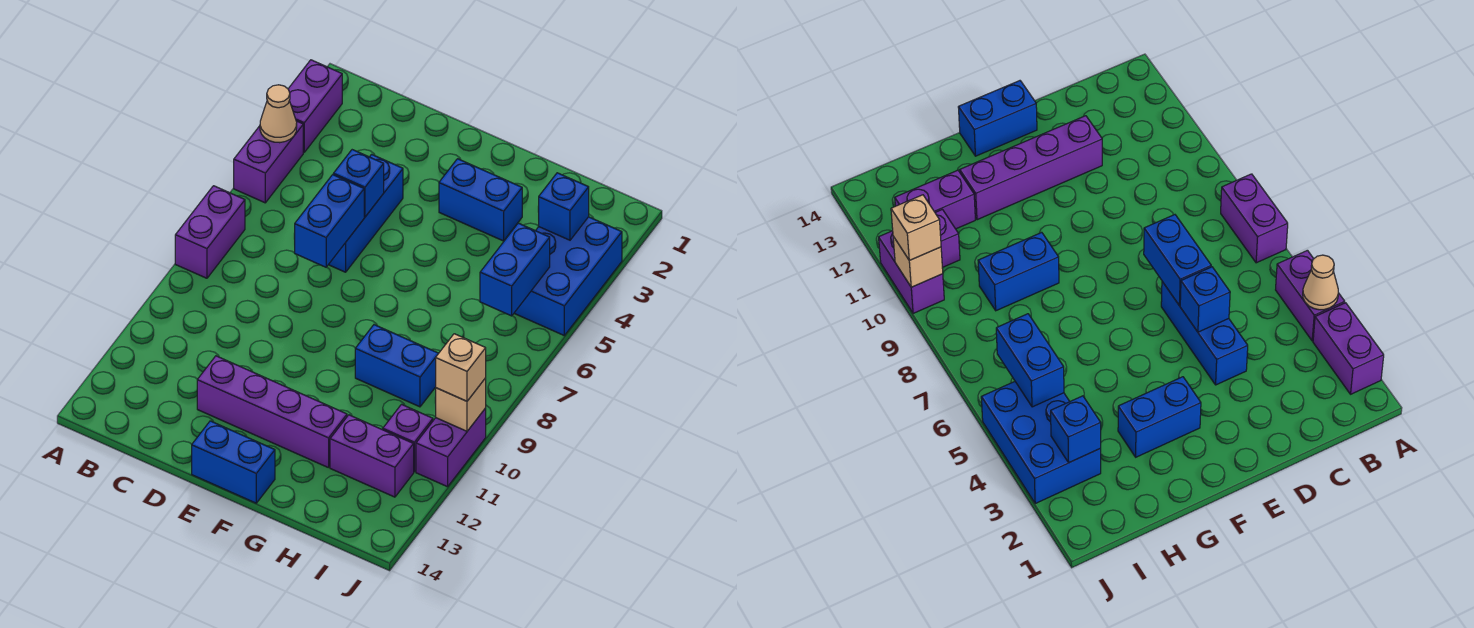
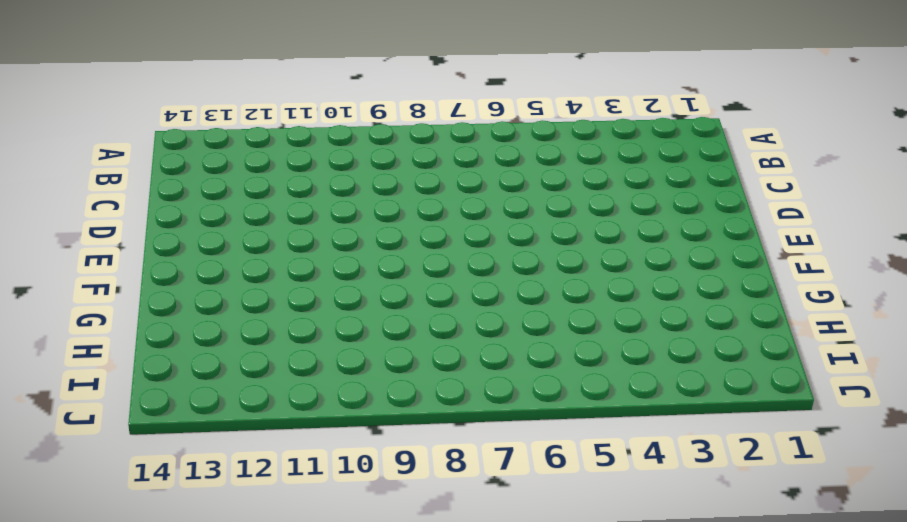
none -> purple 1x2 brick [288,60,342,152]
none -> purple 1x2 brick [234,121,303,203]
none -> purple 1x2 brick [175,186,245,278]

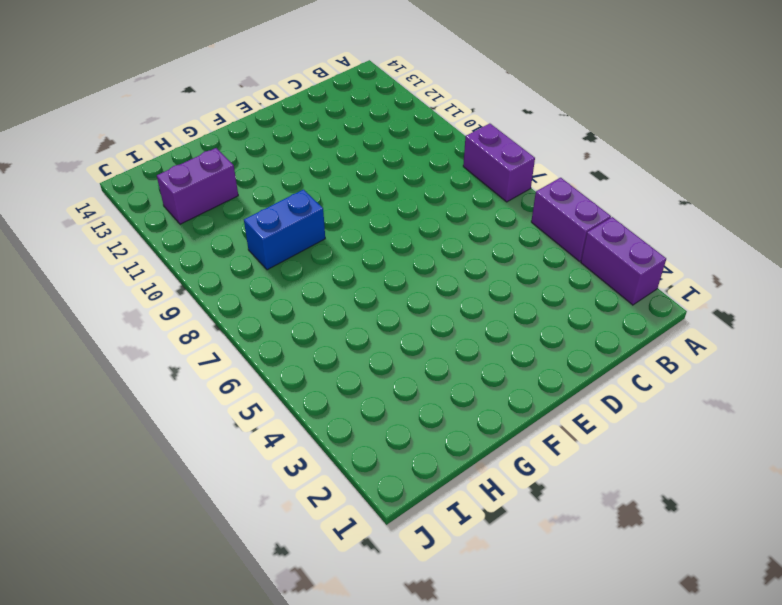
none -> blue 1x3 brick [329,154,403,272]
none -> purple 1x4 brick [197,356,347,468]
none -> blue 1x2 brick [192,421,275,503]

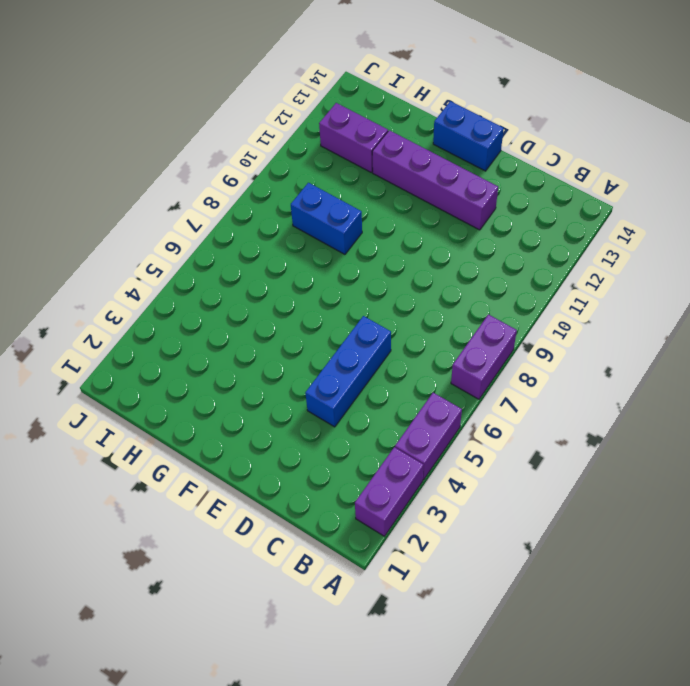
none -> blue 1x2 brick [439,159,522,241]
none -> blue 2x3 brick [514,217,622,335]
none -> purple 1x1 brick [383,404,433,472]

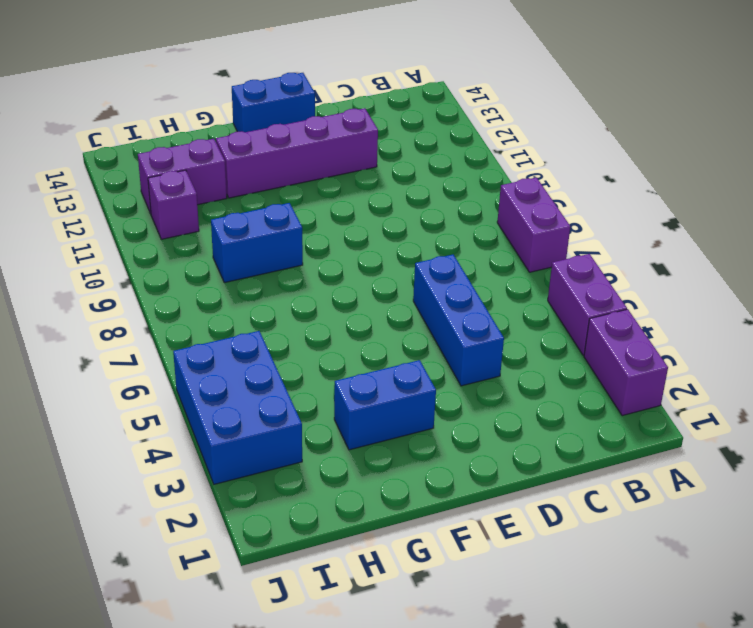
none -> purple 1x2 brick [416,408,486,487]
none -> tan 1x1 cone [260,85,297,143]
none -> blue 1x1 brick [333,150,384,217]

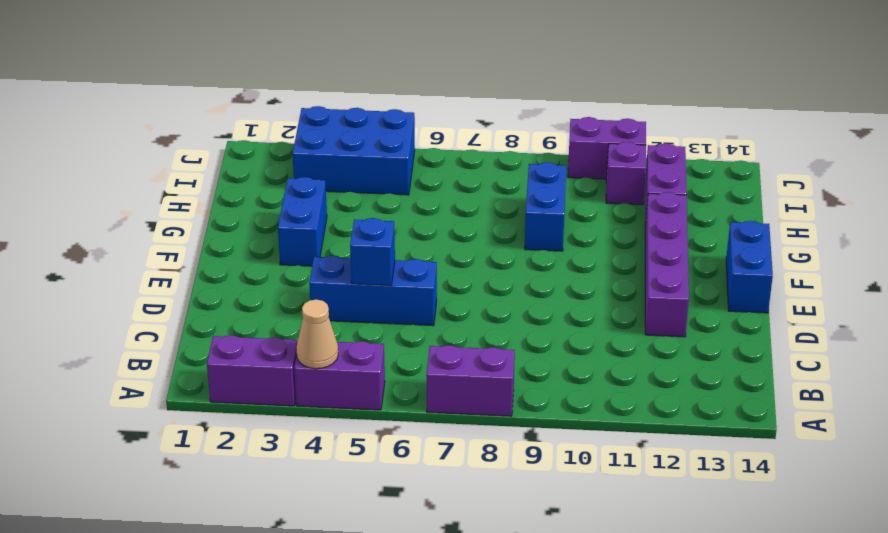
none -> blue 1x2 brick [295,175,364,267]
none -> blue 1x1 brick [538,173,589,240]
none -> blue 1x2 brick [480,223,550,316]

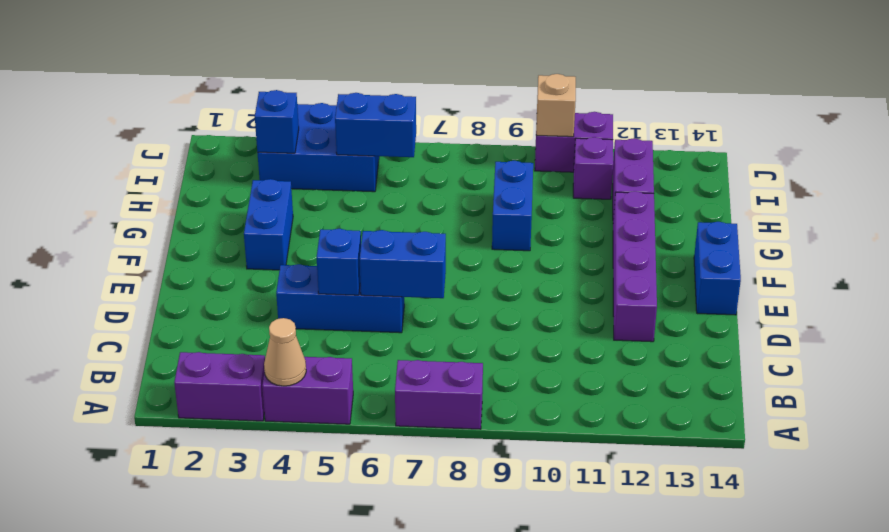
none -> tan 1x1 brick [436,334,486,401]

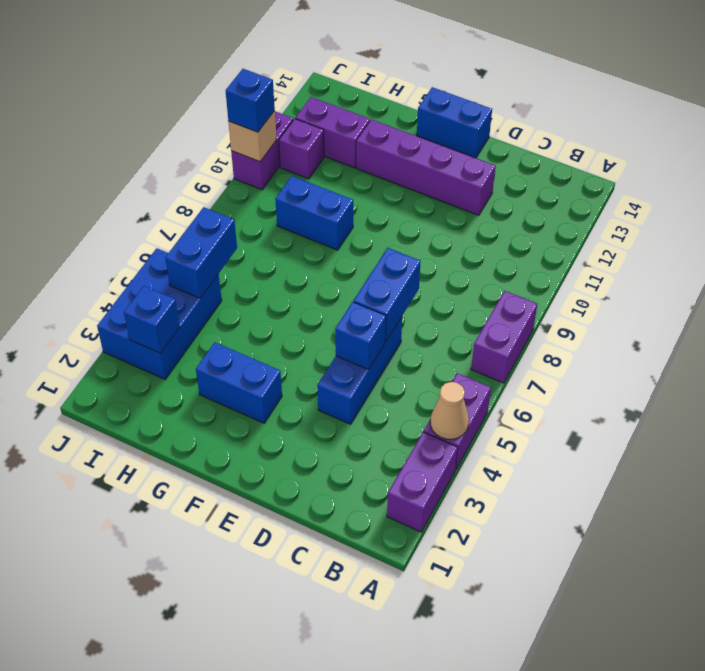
blue 1x1 brick [226,69,275,132] -> tan 1x1 brick [436,334,486,401]

